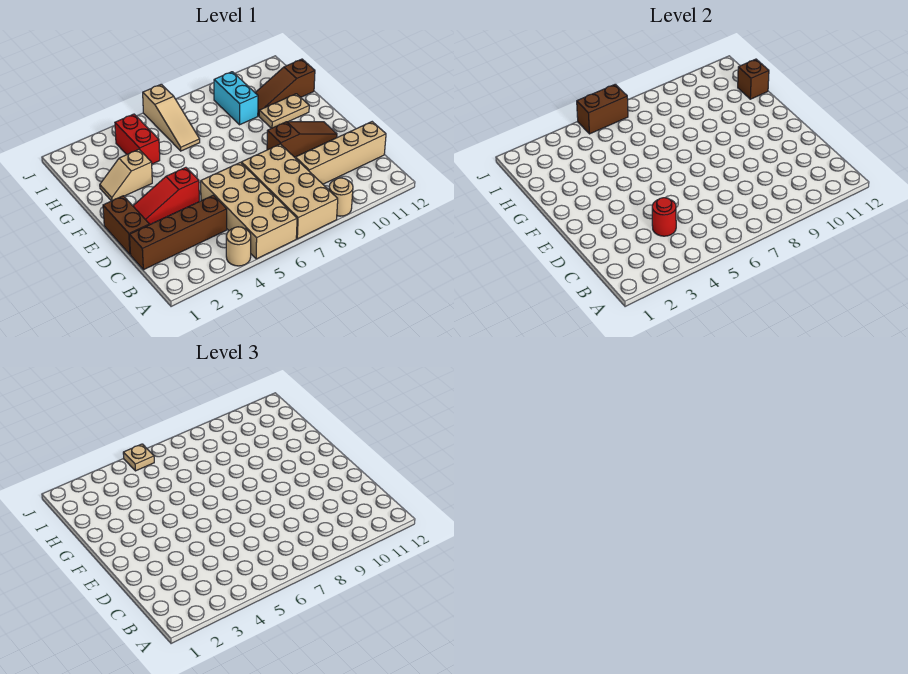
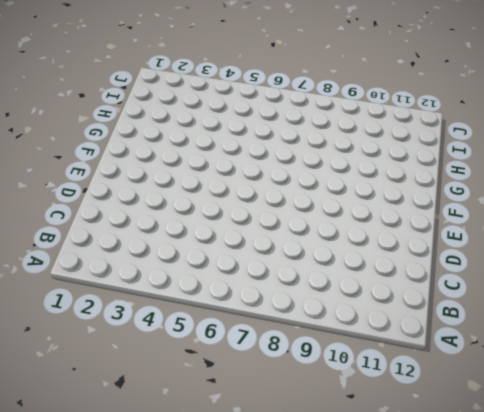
none -> tan 1x1 round brick [226,227,251,266]
none -> tan 2x4 brick [201,162,297,259]
none -> tan 2x4 brick [241,144,338,239]

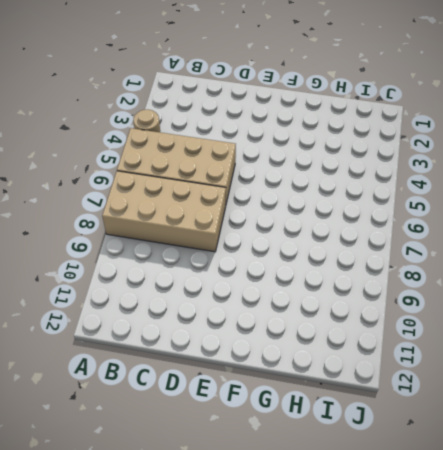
none -> tan 1x1 round brick [329,178,353,216]
none -> brown 1x4 brick [130,195,227,270]
none -> tan 1x4 brick [296,122,386,184]

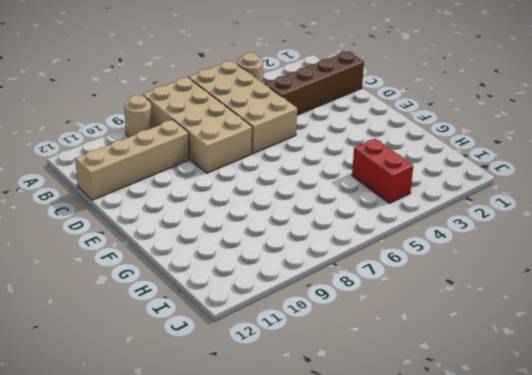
none -> brown 1x2 brick [103,196,149,255]
none -> red 1x3 slope [133,167,199,225]
none -> brown 1x3 slope [267,122,337,157]

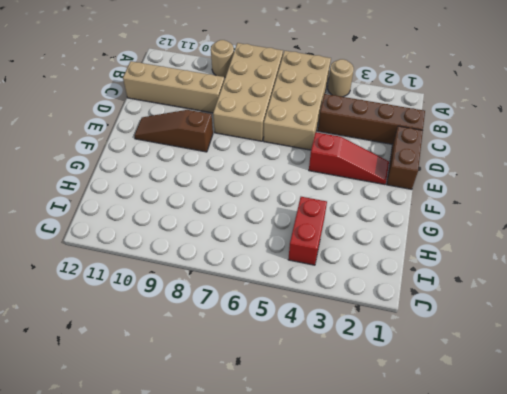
none -> tan 1x2 slope [100,149,152,201]
none -> tan 1x2 plate [259,94,309,128]
none -> tan 1x3 slope [143,84,200,151]

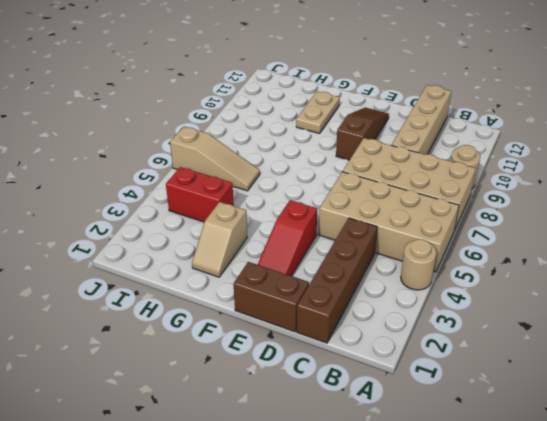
none -> cyan 1x2 brick [214,72,258,125]
none -> brown 1x3 slope [255,59,315,116]
none -> red 1x1 round brick [652,198,676,236]

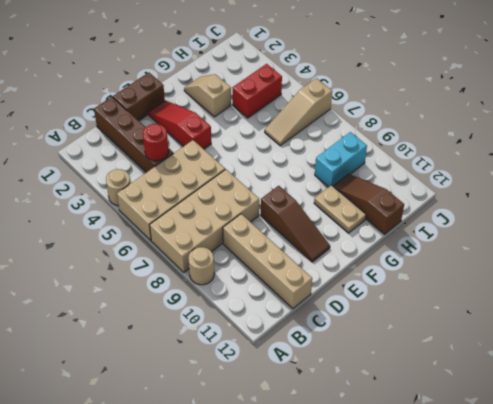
none -> brown 1x1 brick [738,59,769,99]
none -> brown 1x2 brick [577,84,628,134]
none -> tan 1x1 plate [123,444,154,471]

